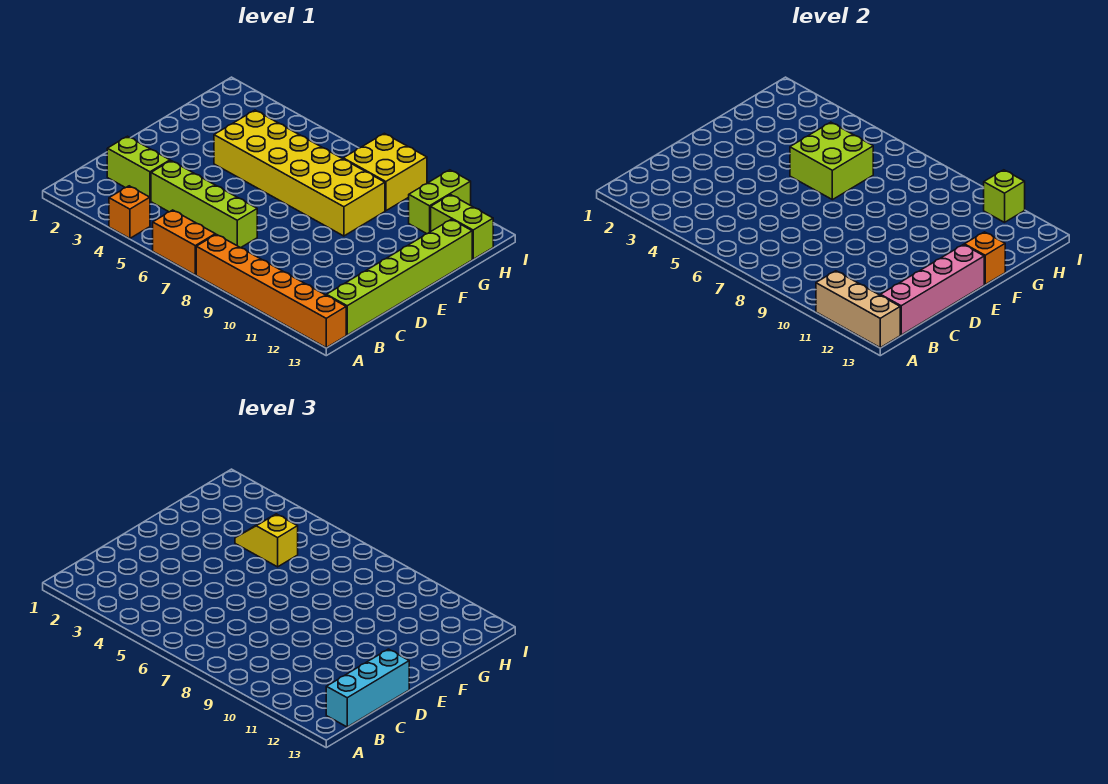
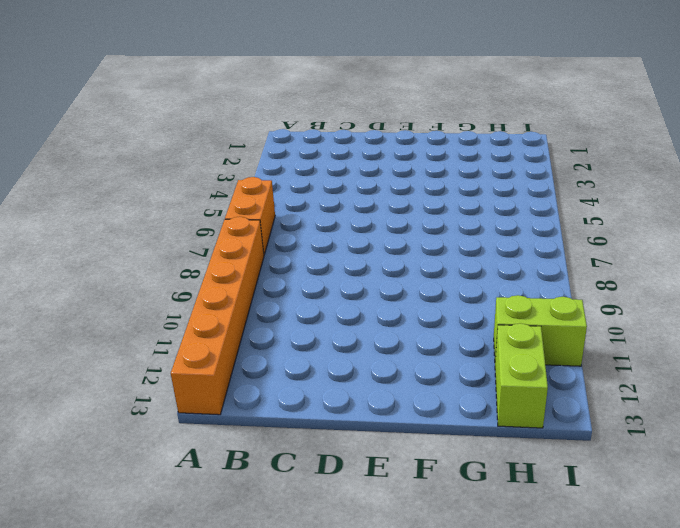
none -> orange 1x1 brick [109,186,150,238]
none -> lime 1x6 brick [327,219,472,335]
none -> lime 1x2 brick [107,136,170,201]

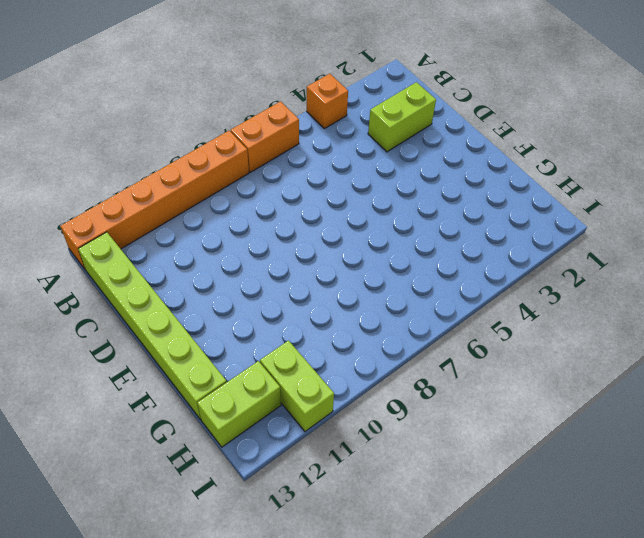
none -> lime 1x4 brick [151,161,257,248]
none -> yellow 2x6 brick [214,110,385,236]
none -> yellow 2x2 brick [343,133,427,211]

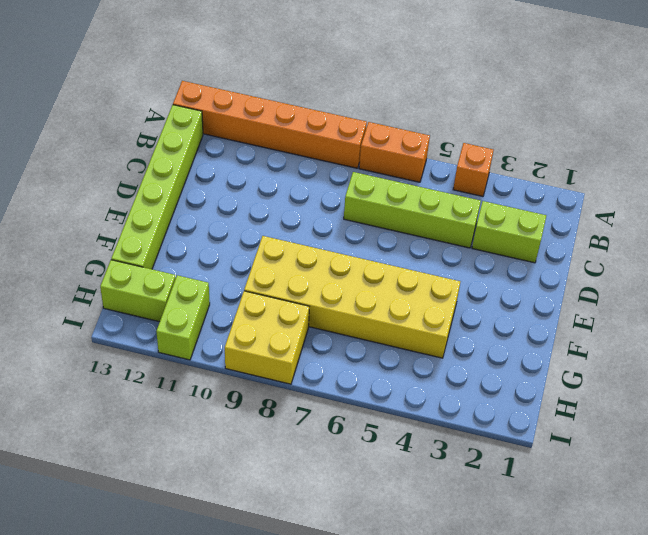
none -> tan 1x3 brick [816,271,900,348]
none -> pink 1x4 brick [881,245,984,335]
none -> lime 2x2 brick [790,122,873,200]

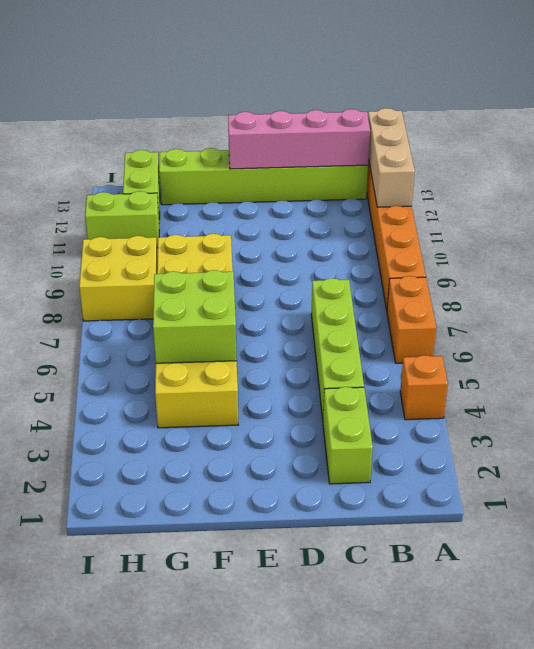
none -> orange 1x1 brick [964,232,1005,284]
none -> lime 1x1 brick [984,170,1025,222]
none -> cyan 1x3 brick [326,649,409,727]

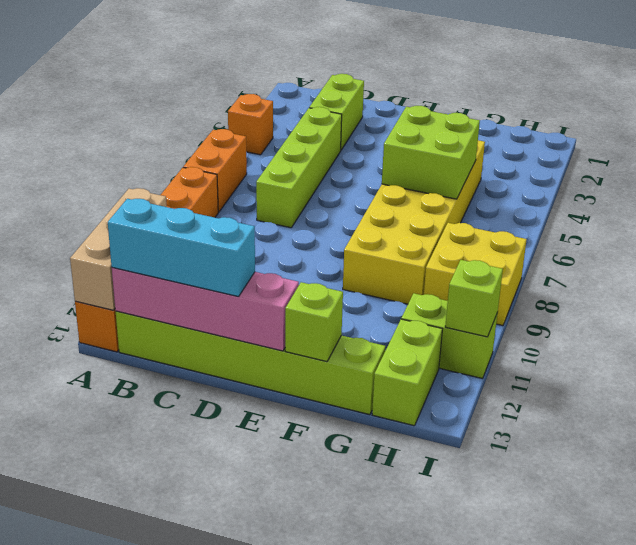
lime 1x1 brick [285,282,343,362] -> orange 1x1 brick [964,232,1005,284]
none -> yellow 1x2 slope [235,514,298,567]

